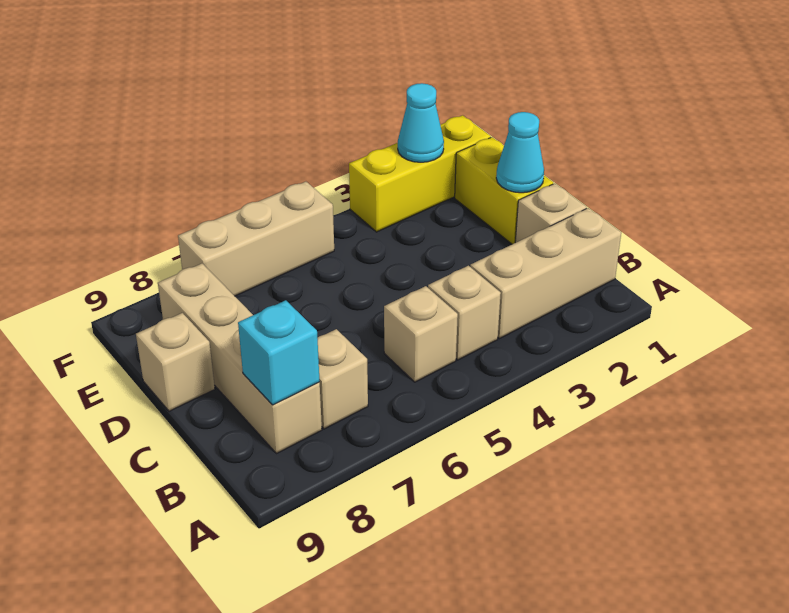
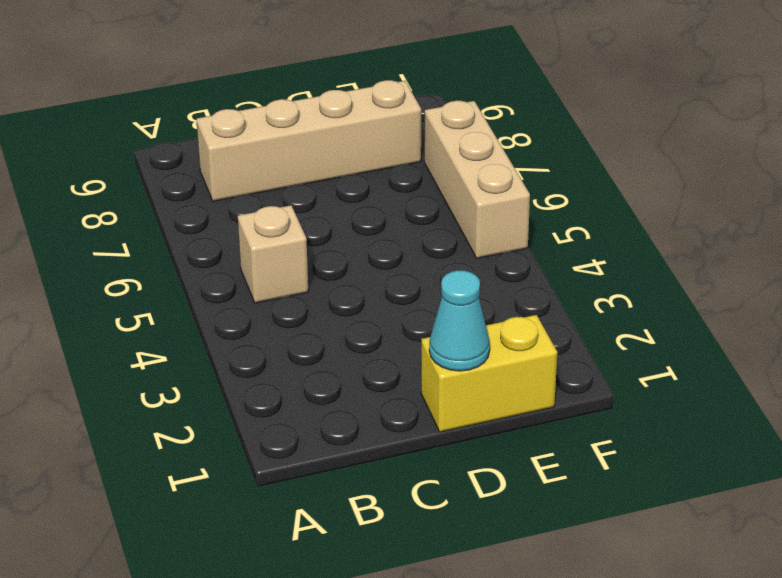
none -> tan 1x3 brick [470,208,621,338]
none -> tan 1x1 brick [428,266,501,360]
none -> tan 1x1 brick [318,329,368,429]

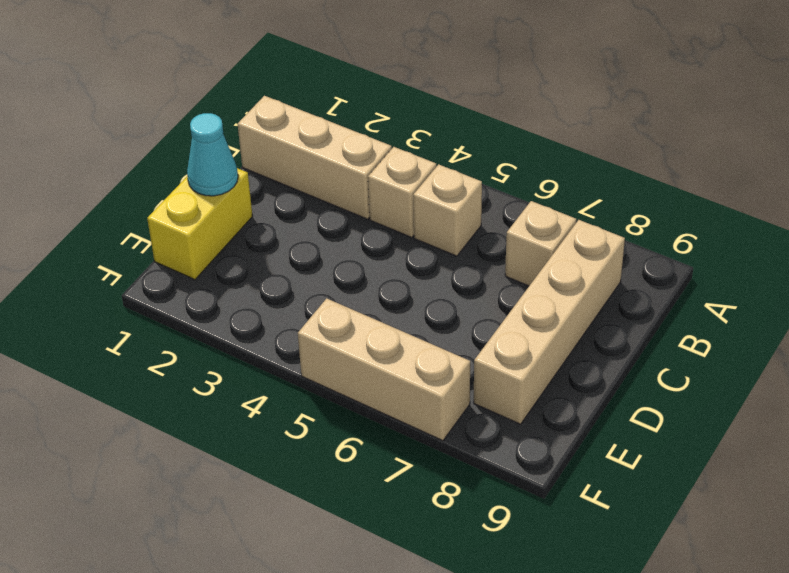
none -> tan 1x1 brick [515,183,587,243]
none -> tan 1x1 brick [136,313,215,411]
none -> yellow 1x3 brick [349,115,491,232]

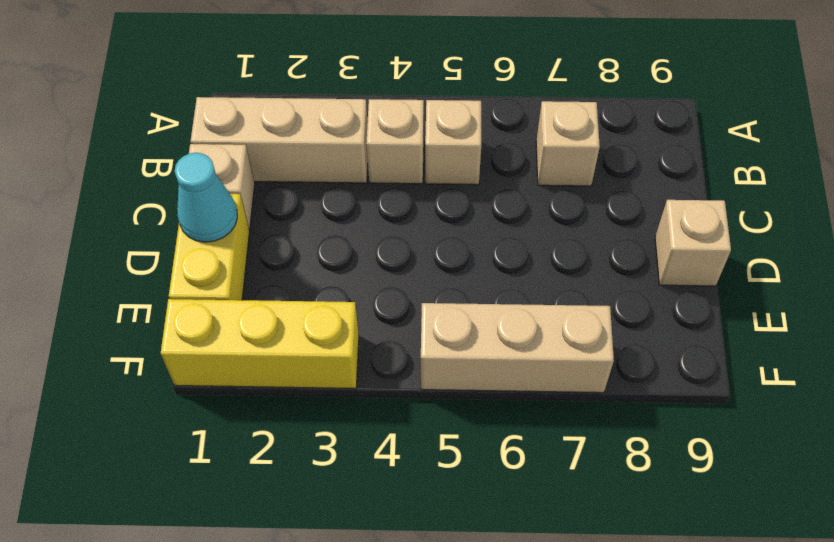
none -> tan 1x4 brick [158,263,322,454]
none -> cyan 1x1 brick [238,300,320,405]
none -> cyan 1x1 cone [398,83,444,162]

